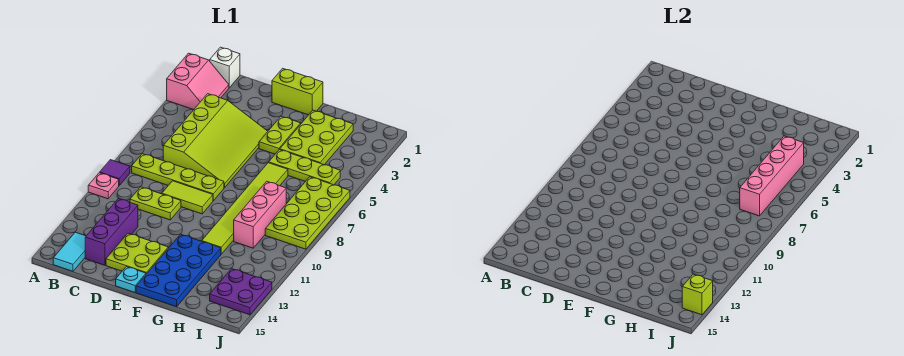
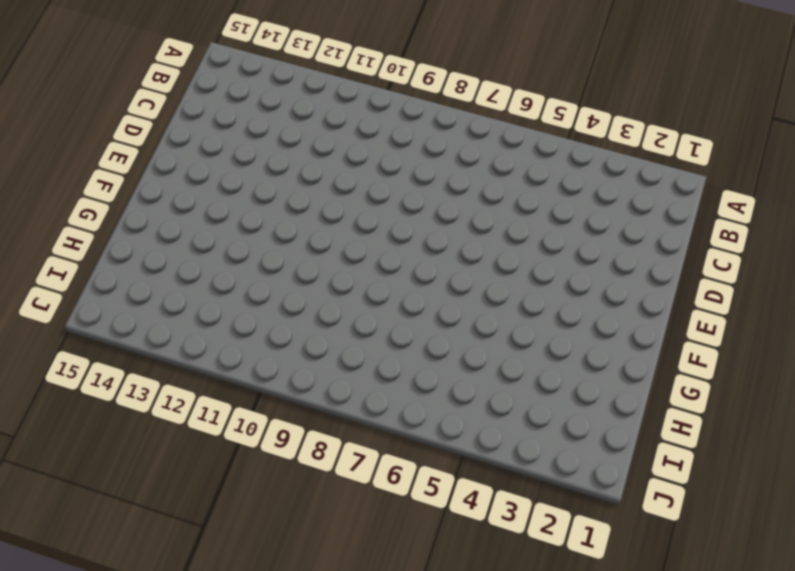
none -> pink 2x2 slope [167,53,229,110]
none -> purple 1x1 tile [100,160,130,185]
none -> pink 1x1 plate [88,173,119,199]

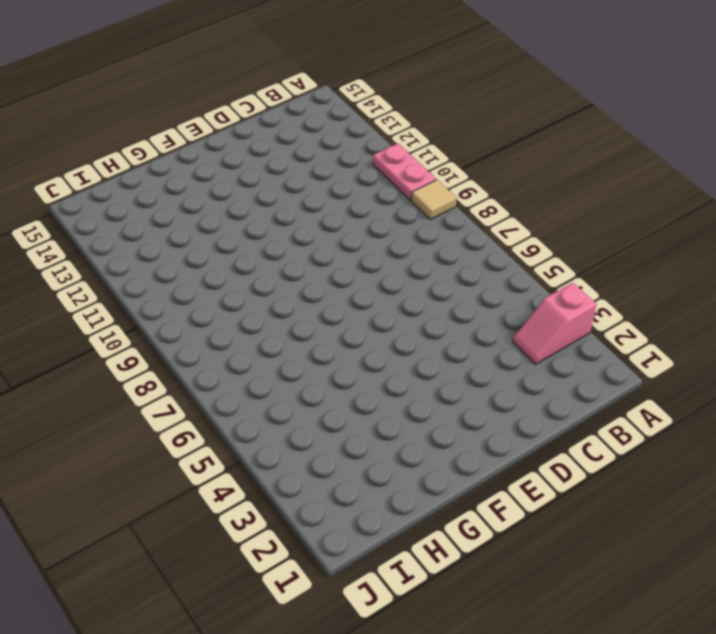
pink 1x2 slope [513,283,597,364] -> pink 2x2 slope [167,53,229,110]
tan 1x1 tile [411,180,457,220] -> purple 1x1 tile [100,160,130,185]
pink 1x2 plate [373,143,436,200] -> pink 1x1 plate [88,173,119,199]
none -> white 1x1 brick [210,47,240,88]
none -> lime 1x4 plate [132,154,224,201]
none -> cyan 1x2 tile [53,232,86,271]

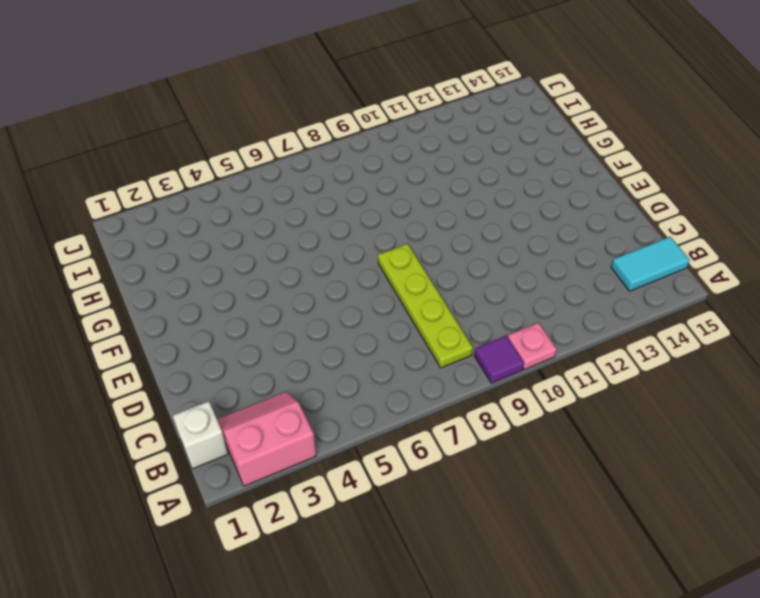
none -> lime 3x4 slope [163,94,268,188]
none -> lime 1x2 plate [130,187,181,220]
none -> purple 1x3 brick [85,199,138,265]

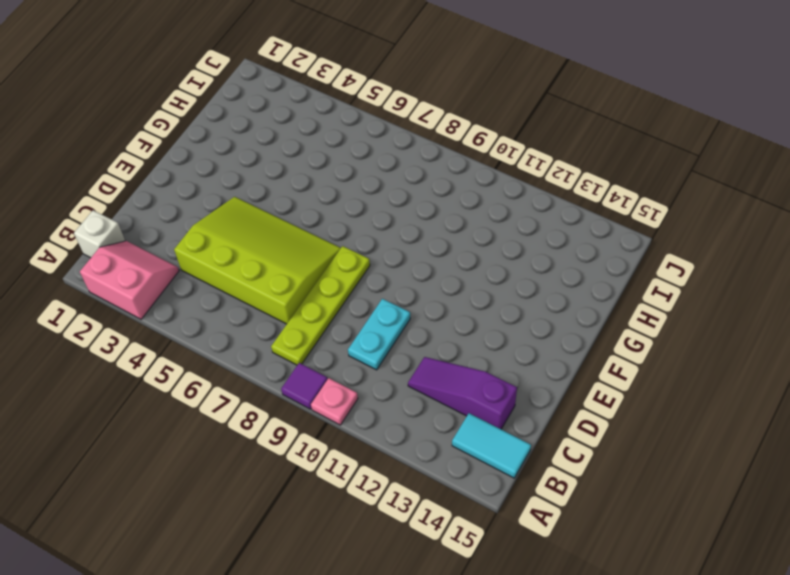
cyan 1x2 plate [348,299,410,370] -> lime 1x2 plate [130,187,181,220]
purple 1x3 slope [408,357,517,429] -> purple 1x3 brick [85,199,138,265]
none -> lime 1x2 tile [162,181,213,214]
none -> lime 2x2 plate [106,233,168,274]
none -> lime 1x2 brick [272,68,323,115]

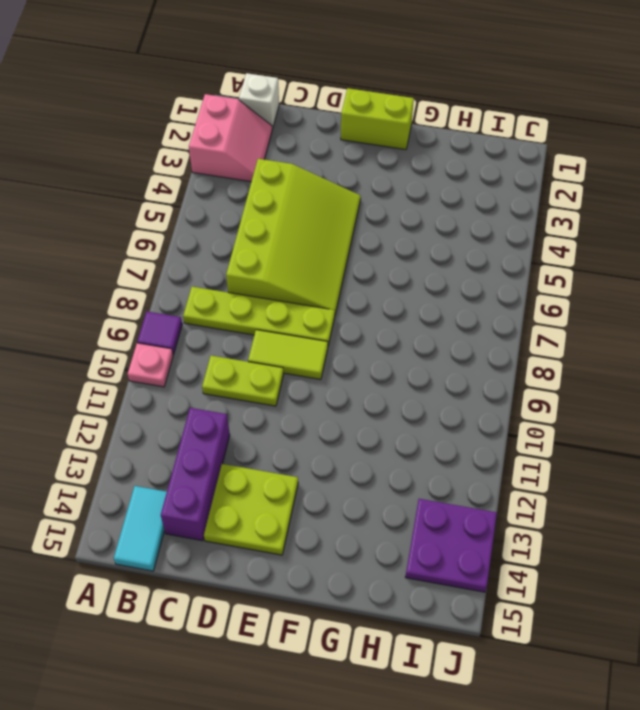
none -> cyan 1x1 plate [116,267,146,292]
none -> lime 1x2 plate [259,116,301,154]
none -> blue 2x4 plate [136,234,221,307]

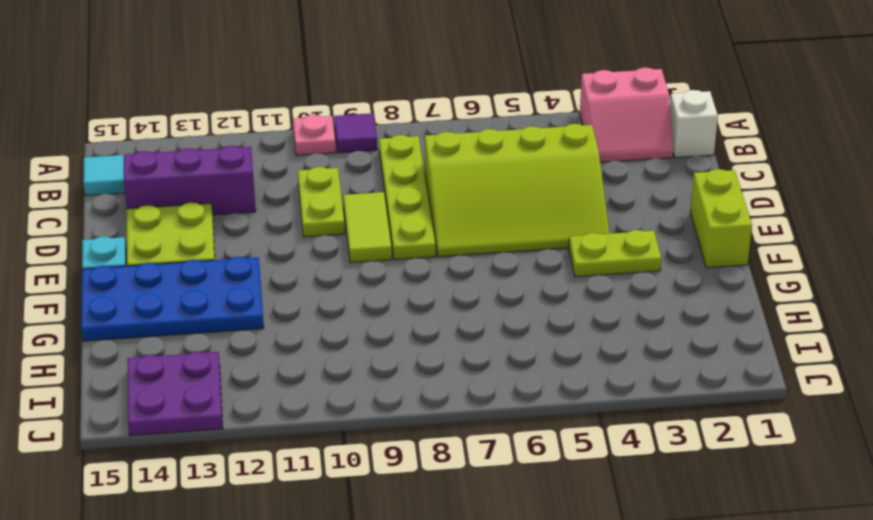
none -> lime 2x3 plate [280,110,353,165]
none -> lime 1x3 plate [269,150,340,185]
none -> lime 1x6 tile [202,163,288,254]

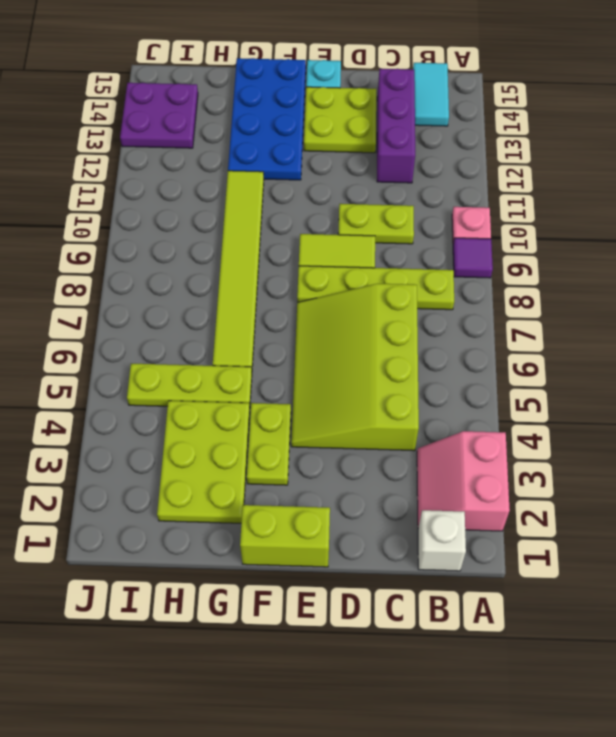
none -> pink 1x3 brick [234,181,286,248]
none -> lime 2x4 plate [265,177,350,249]
none -> pink 1x4 brick [740,136,804,216]

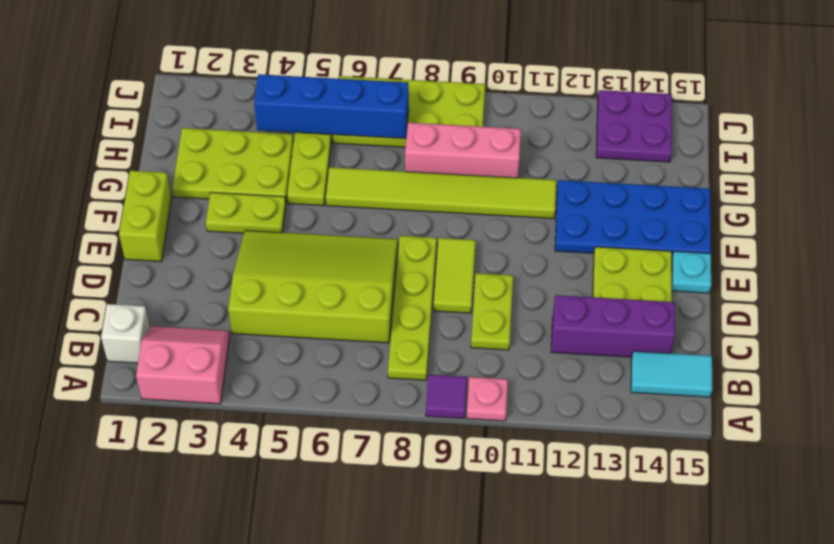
blue 1x4 brick [254,74,409,139] -> pink 1x4 brick [740,136,804,216]
none -> lime 1x1 brick [682,274,713,315]

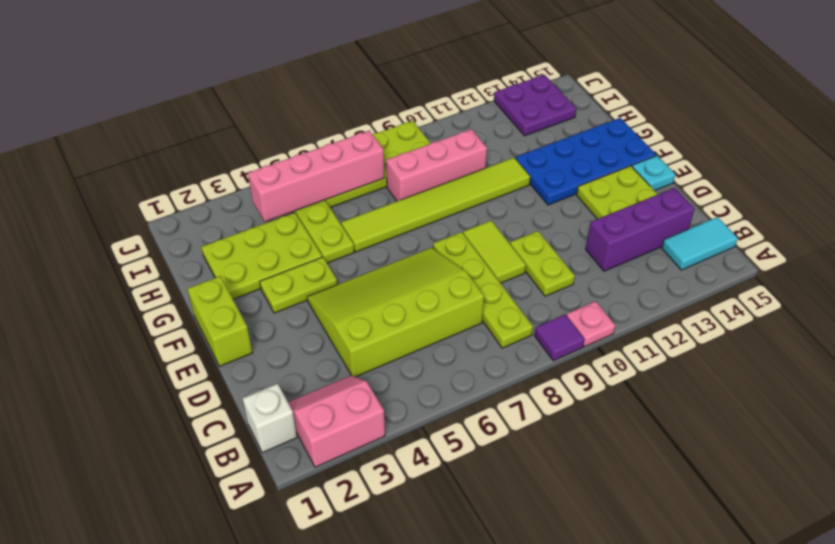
none -> lime 1x1 brick [682,274,713,315]

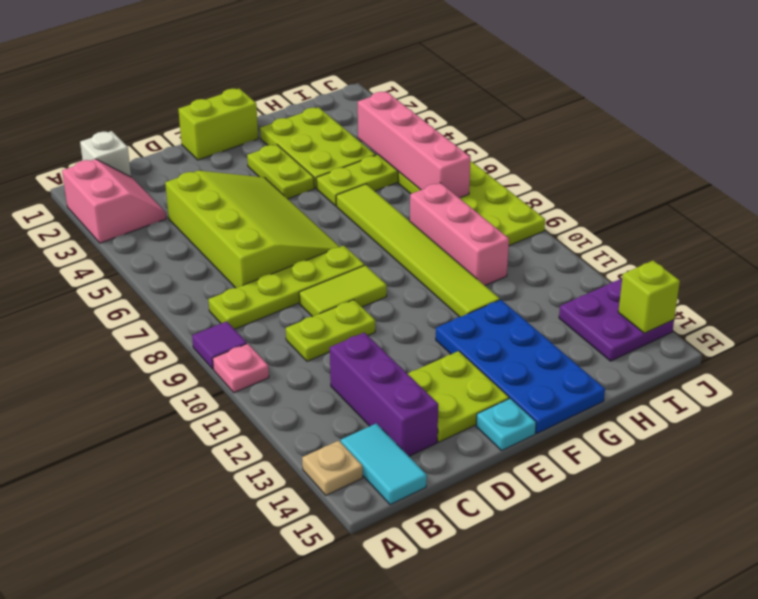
tan 1x1 plate [302,441,363,495] -> none

